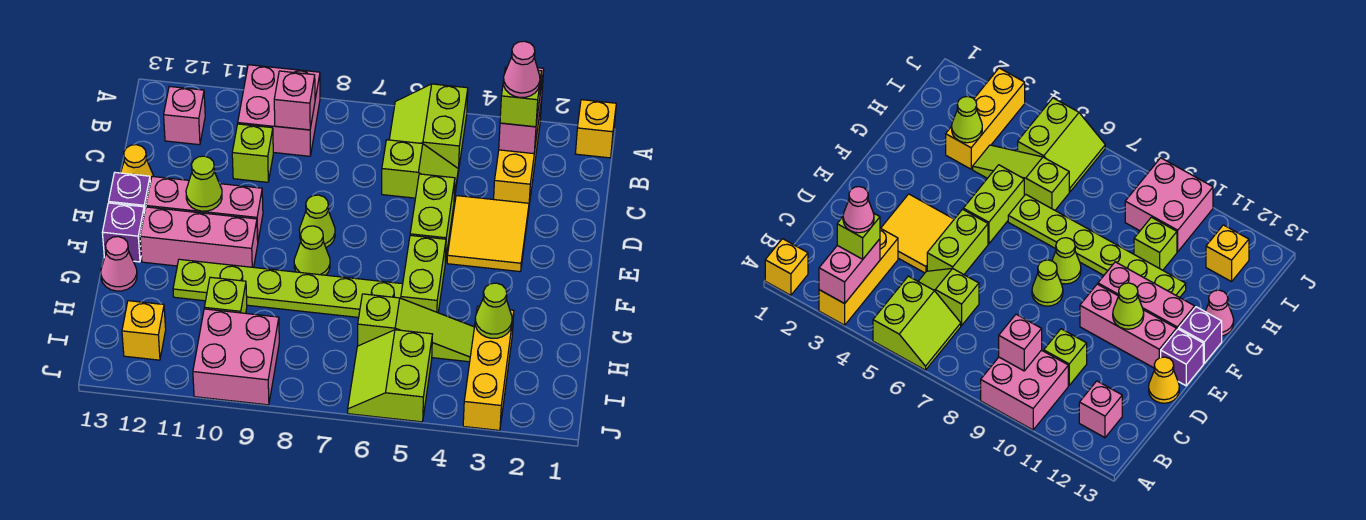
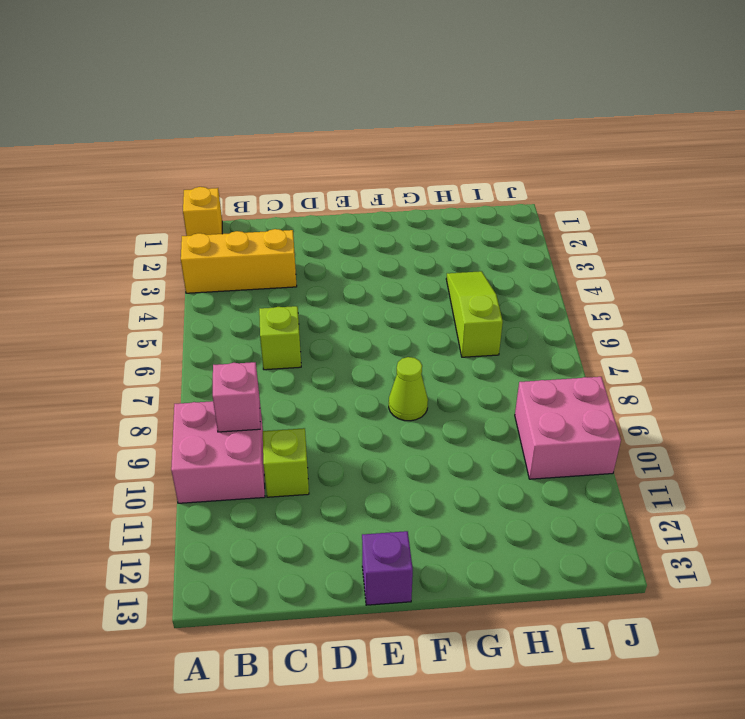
none -> lime 2x2 slope [389,84,468,171]
none -> pink 1x1 brick [164,86,205,145]
none -> yellow 2x2 tile [447,196,529,272]
none -> lime 1x2 brick [410,174,455,263]

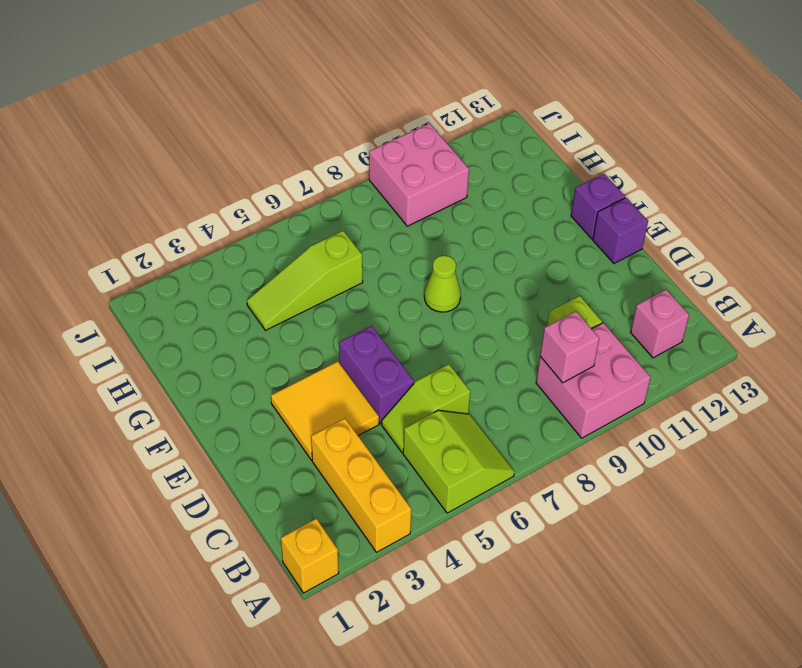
purple 1x2 brick [339,326,414,424] -> lime 1x2 brick [410,174,455,263]
none -> yellow 1x1 cone [121,145,154,182]
none -> lime 1x1 cone [299,195,335,247]
none -> pink 1x3 brick [146,176,263,240]
none -> lime 1x2 brick [401,235,446,313]

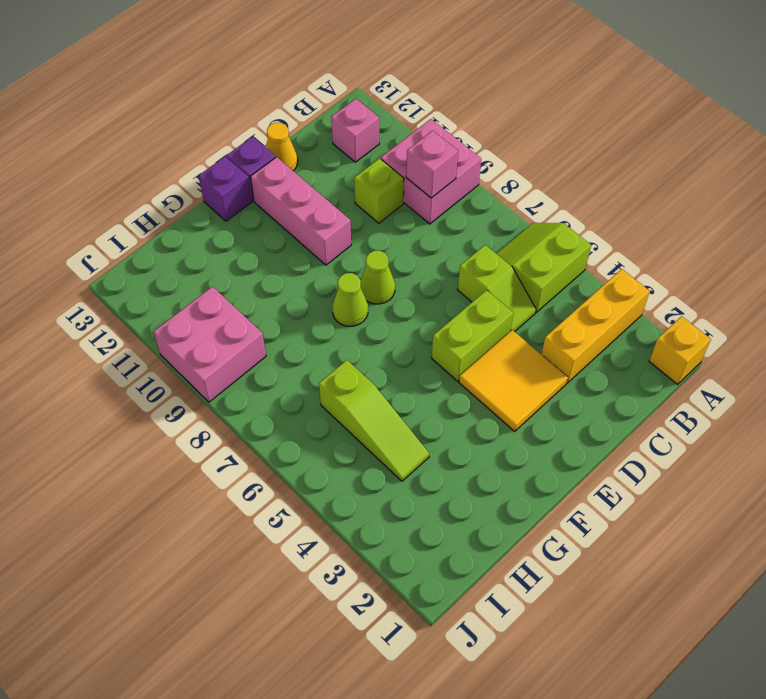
none -> lime 1x2 brick [401,235,446,313]
none -> pink 1x3 brick [140,207,258,267]
none -> lime 1x6 plate [173,259,403,317]
none -> pink 1x1 cone [101,237,137,291]

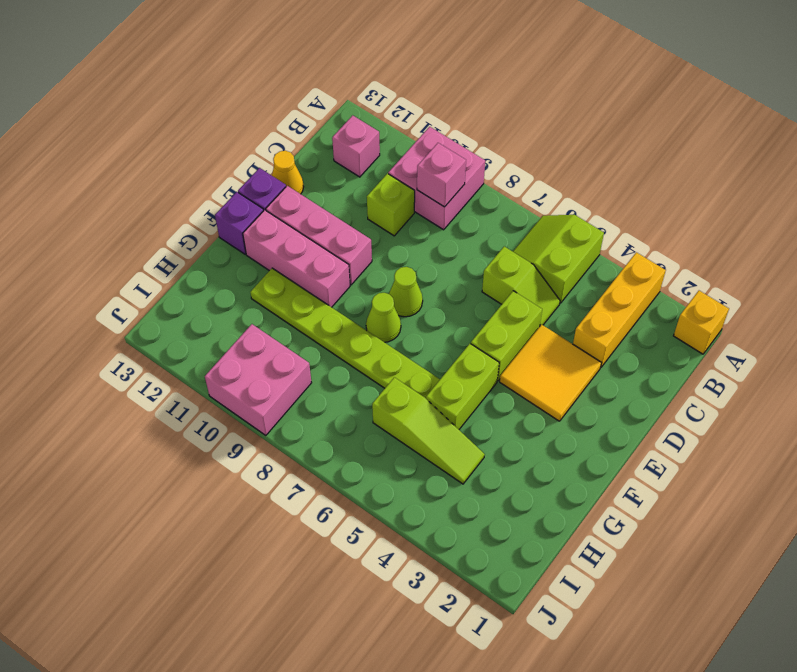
none -> pink 1x1 cone [101,237,137,291]
none -> yellow 1x3 brick [463,306,514,430]
none -> lime 1x1 brick [204,277,247,313]
none -> lime 2x2 slope [348,330,432,422]

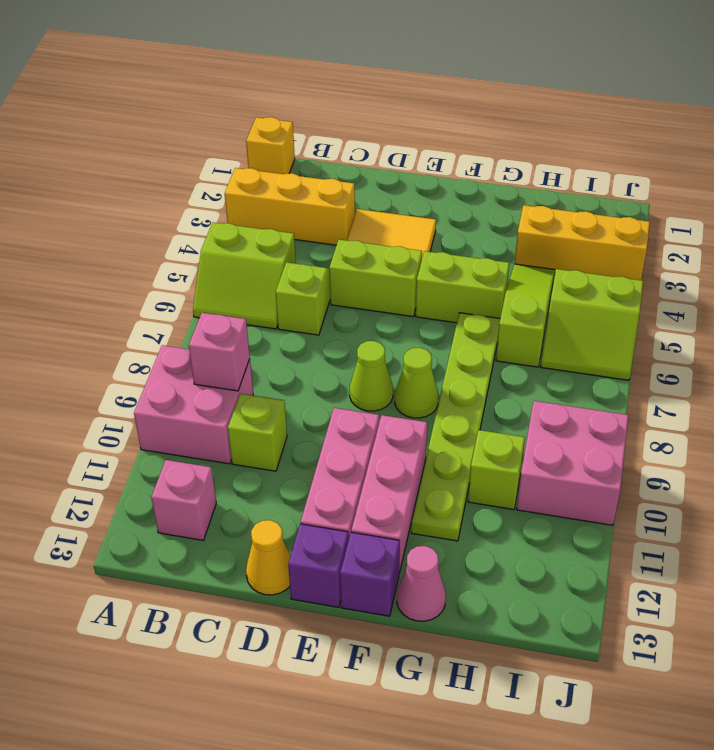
none -> yellow 1x1 brick [122,301,166,360]
none -> pink 1x2 brick [499,68,544,154]
none -> lime 1x1 cone [186,156,222,211]
none -> lime 1x1 cone [475,283,512,338]

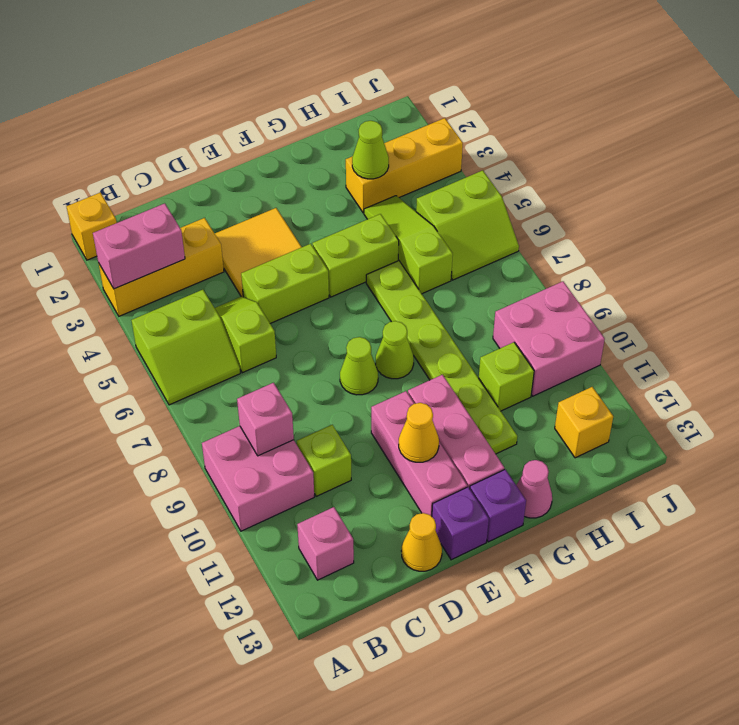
yellow 1x1 cone [399,403,439,462] -> lime 1x1 cone [186,156,222,211]
none -> lime 1x1 brick [500,67,541,127]
none -> pink 1x1 cone [503,41,540,98]

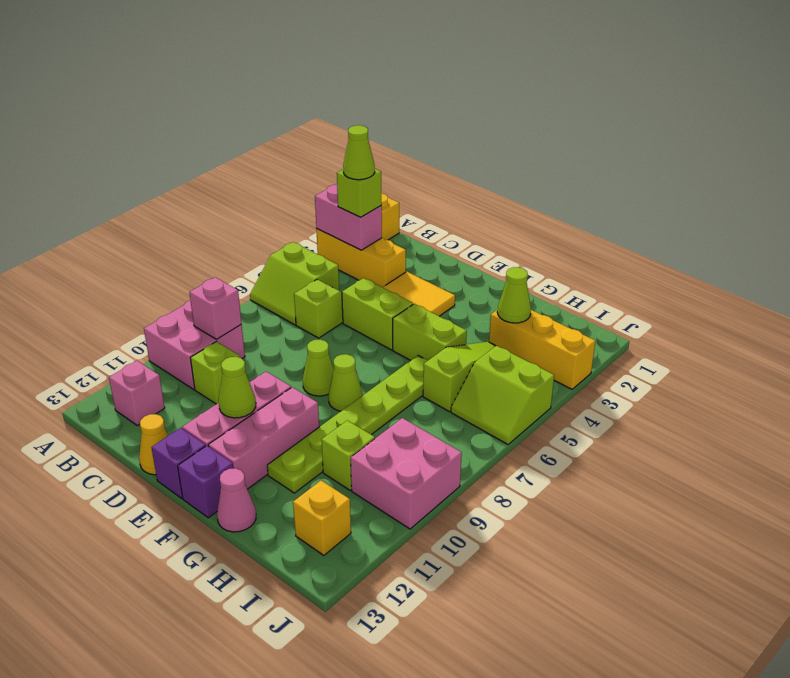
lime 1x1 cone [343,125,375,180] -> pink 1x1 cone [503,41,540,98]

